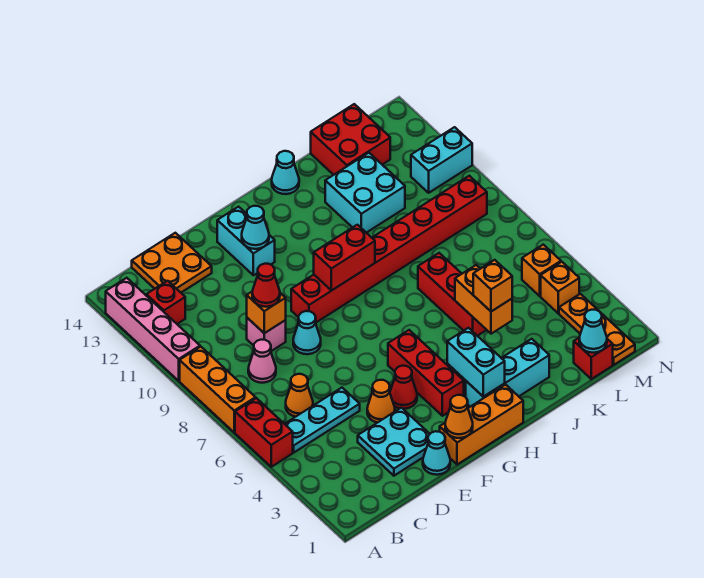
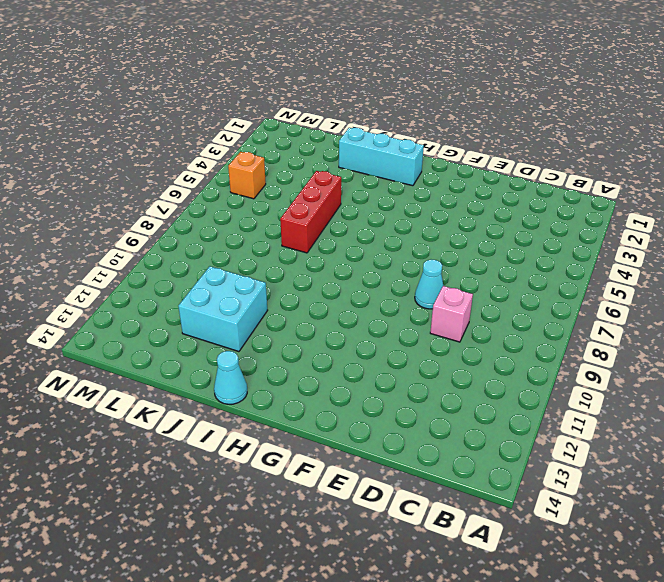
none -> red 1x2 brick [235,398,293,467]
none -> orange 1x3 brick [180,347,256,432]
none -> pink 1x4 brick [106,278,200,381]
none -> cyan 1x3 plate [285,388,360,452]

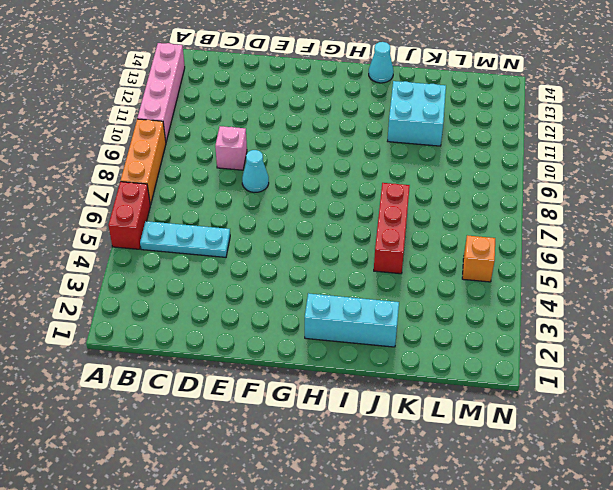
none -> red 1x1 brick [146,281,185,324]
none -> orange 1x1 cone [286,374,313,417]
none -> pink 1x1 cone [248,340,276,383]
none -> orange 2x2 plate [132,233,212,292]

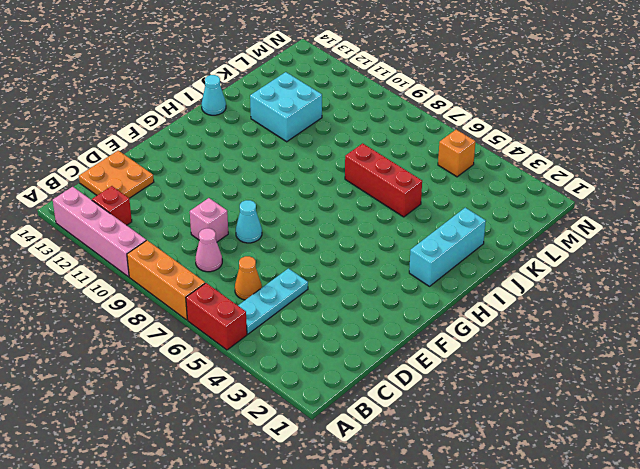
none -> cyan 2x2 plate [358,408,430,476]
none -> cyan 1x1 cone [423,431,450,475]
none -> orange 1x1 cone [367,380,395,423]
none -> orange 1x3 brick [440,385,523,465]

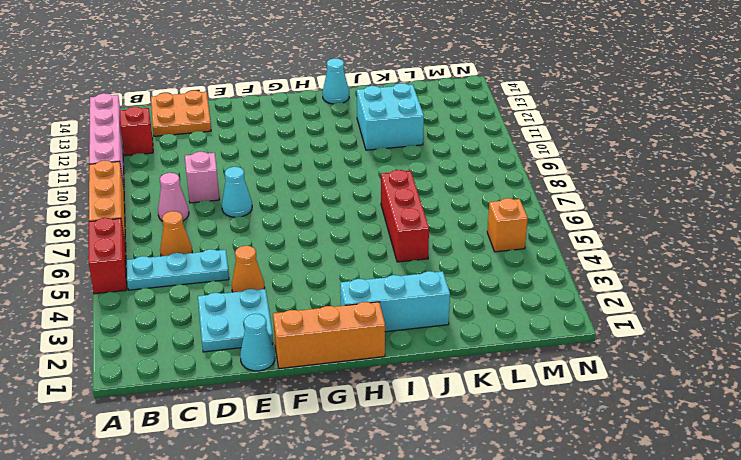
none -> red 1x1 cone [390,366,417,409]
none -> red 1x8 brick [291,176,487,323]
none -> cyan 1x2 brick [217,207,275,275]
none -> red 1x3 brick [388,330,464,416]

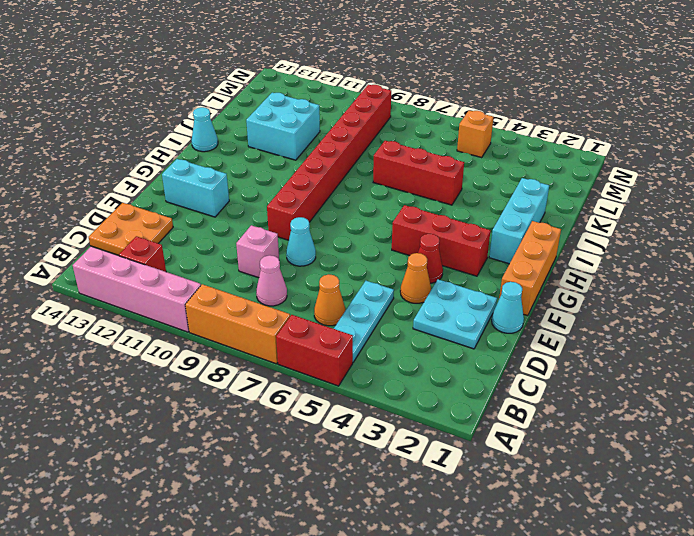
none -> red 2x2 brick [311,104,390,175]
none -> red 1x1 brick [574,337,613,379]
none -> orange 1x3 plate [559,294,635,365]
none -> orange 1x1 brick [541,262,579,313]

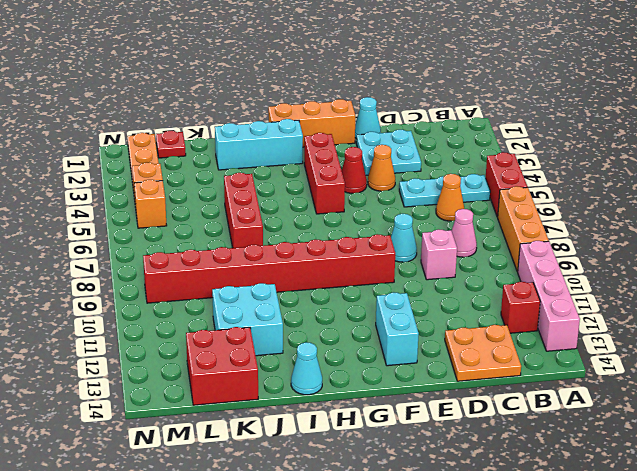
red 1x1 plate [156,131,186,158] -> red 1x1 brick [574,337,613,379]
none -> cyan 1x2 brick [411,127,472,193]
none -> orange 1x1 brick [247,292,286,333]
none -> orange 1x1 cone [445,395,473,438]
none -> cyan 1x1 cone [242,206,269,249]

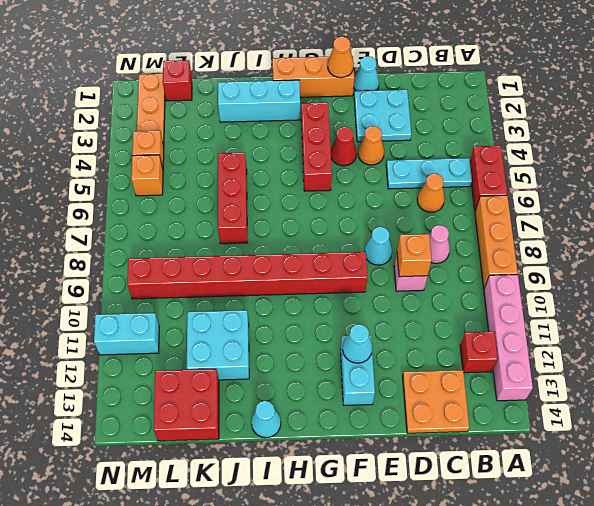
none -> red 1x2 brick [314,225,375,290]
none -> cyan 1x2 brick [447,328,505,397]
none -> orange 1x2 brick [455,265,512,334]
none -> cyan 1x1 cone [579,310,607,353]

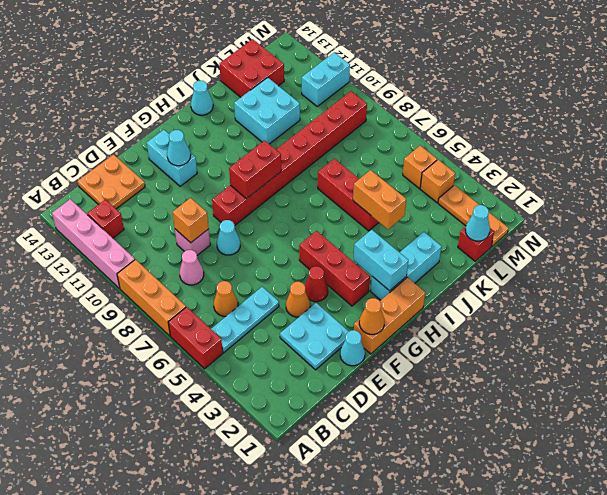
none -> red 1x1 cone [252,264,280,307]
none -> orange 1x1 brick [473,260,512,312]

